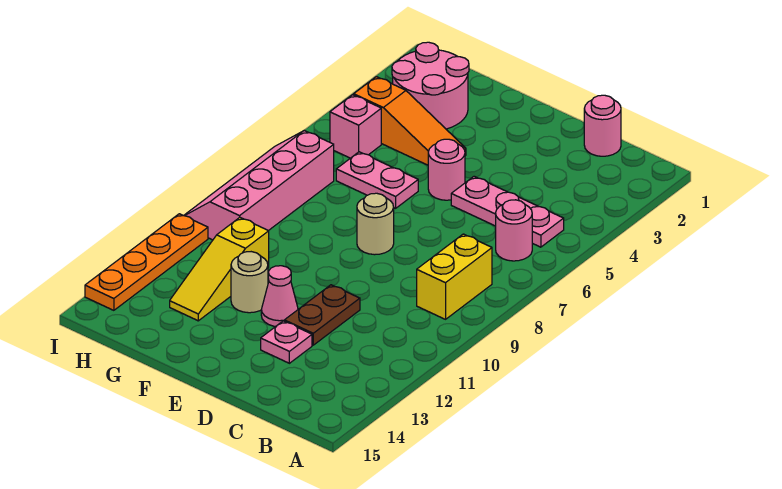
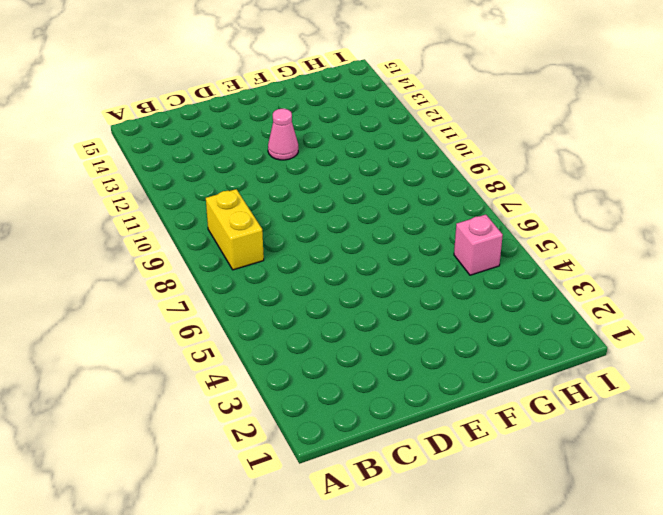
none -> pink 1x3 plate [451,176,564,247]
none -> pink 1x1 round brick [496,200,532,261]
none -> pink 1x1 round brick [584,95,621,156]

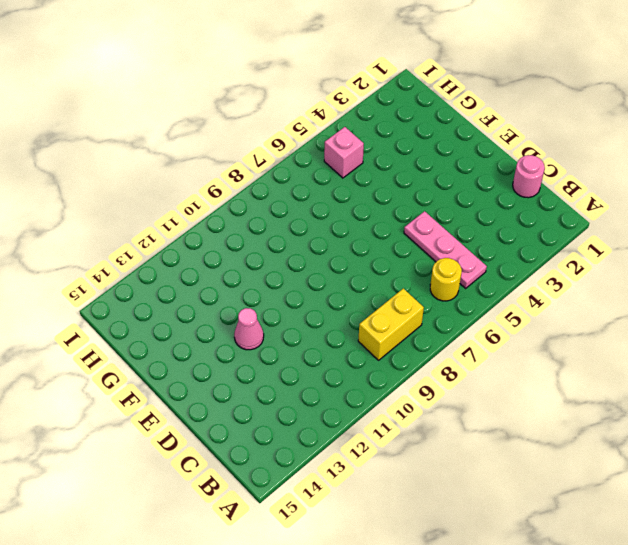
yellow 1x1 round brick [430,258,462,301] -> pink 1x1 round brick [496,200,532,261]
none -> brown 1x2 plate [284,285,360,345]
none -> pink 1x1 plate [261,321,312,363]
none -> pink 1x1 round brick [428,139,465,200]

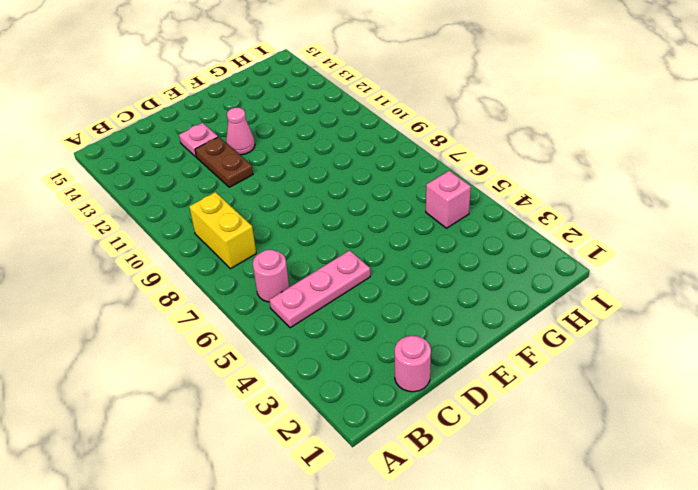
none -> pink 1x1 round brick [428,139,465,200]
none -> tan 1x1 round brick [357,193,394,255]
none -> orange 1x3 slope [354,77,466,165]

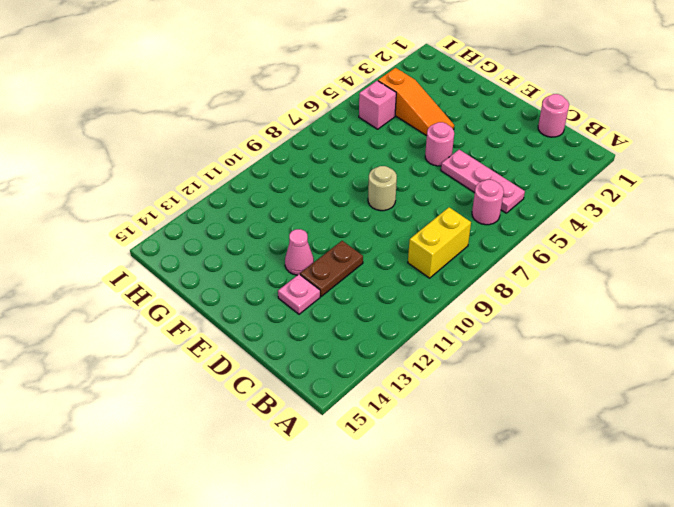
none -> pink 1x2 plate [336,152,418,208]
none -> tan 1x1 round brick [231,252,268,313]
none -> pink 2x2 round brick [392,42,469,129]

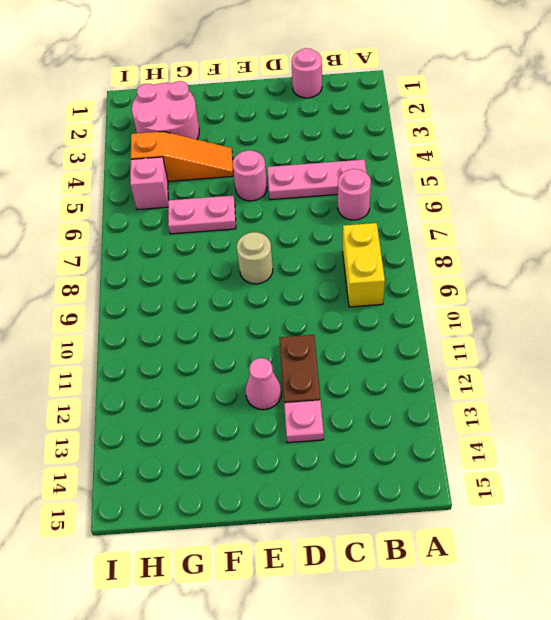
none -> tan 1x1 round brick [231,252,268,313]
none -> yellow 1x3 slope [170,218,269,321]
none -> pink 2x4 slope [184,131,334,240]

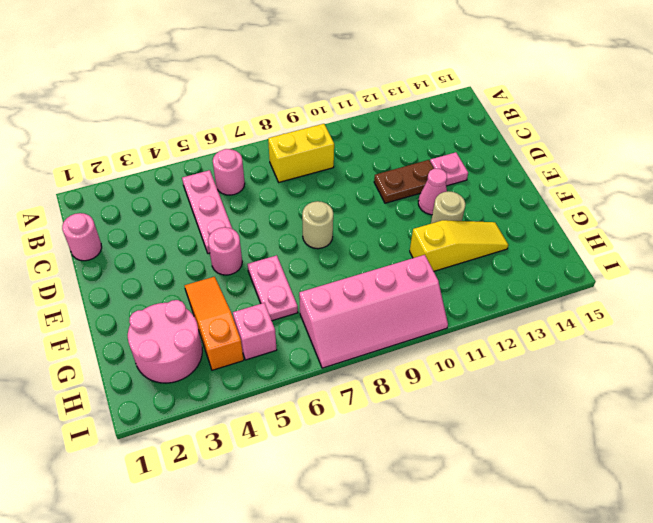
none -> orange 1x4 plate [85,214,208,310]

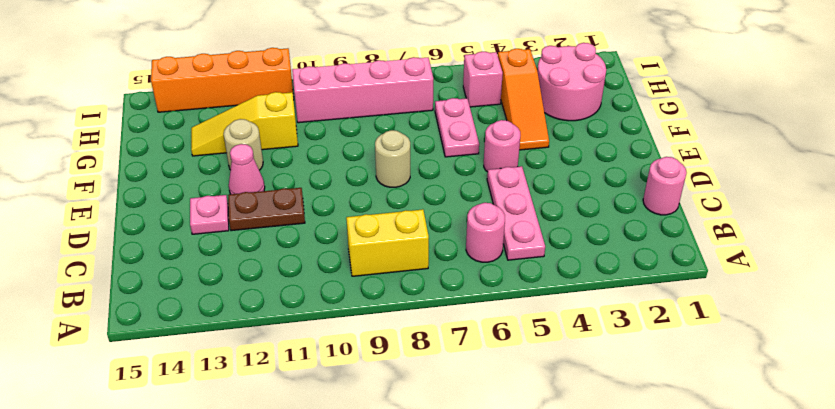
orange 1x4 brick [151,48,294,112] -> orange 1x4 plate [85,214,208,310]

